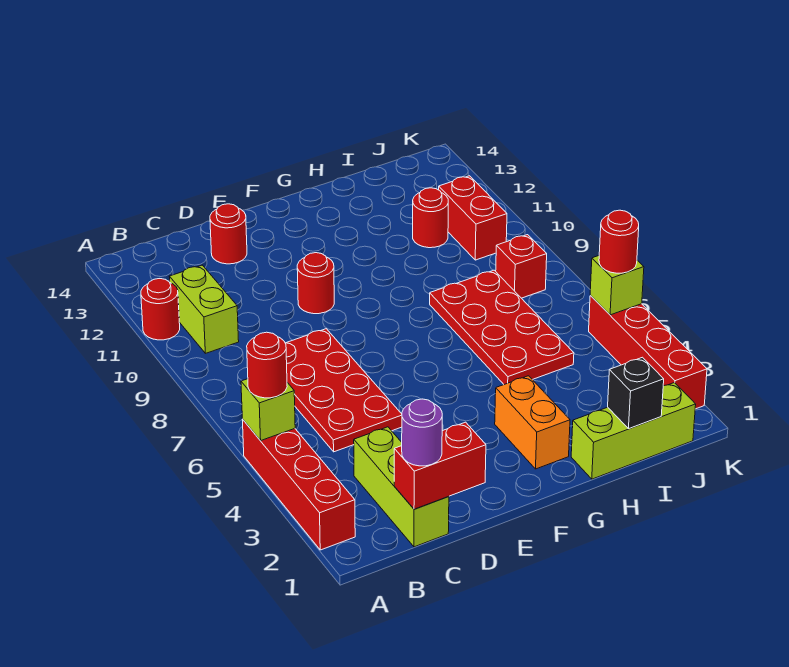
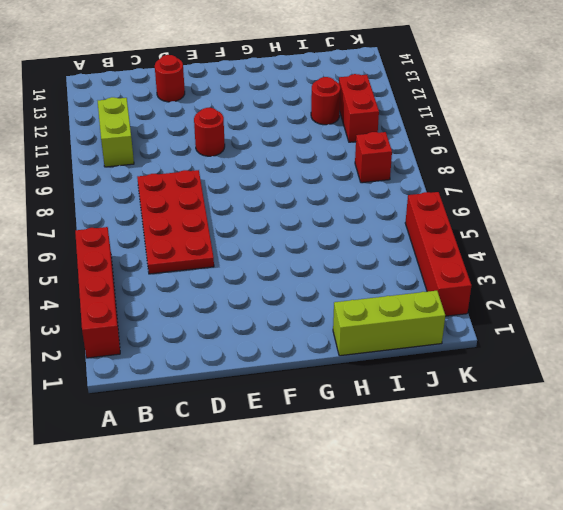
none -> red 1x1 round brick [141,279,180,340]
none -> lime 1x3 brick [354,427,449,547]
none -> orange 1x2 brick [495,376,570,469]

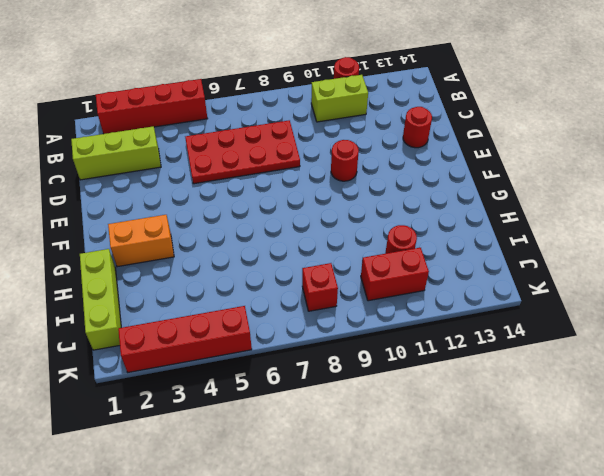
none -> red 2x4 plate [430,270,574,384]
none -> lime 1x1 brick [241,379,295,441]
none -> red 1x2 brick [394,422,486,509]

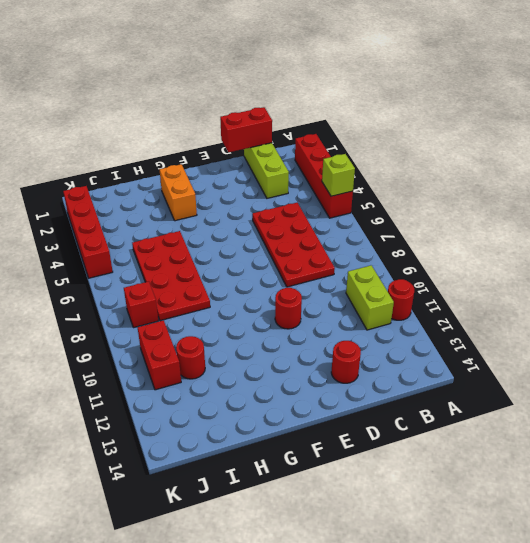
none -> lime 1x3 brick [571,383,696,479]
none -> black 1x1 brick [608,357,664,429]
none -> lime 1x1 brick [590,256,644,315]

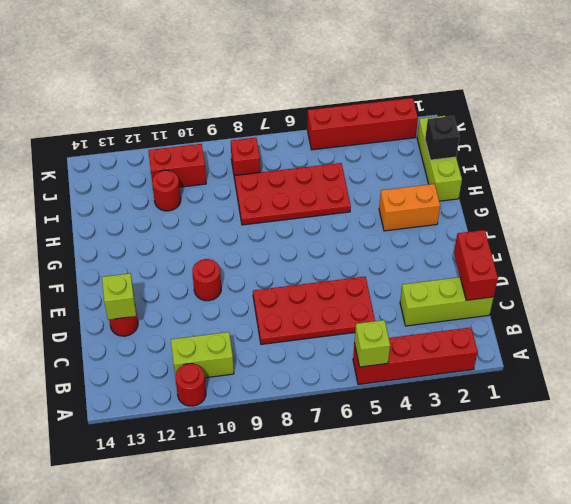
lime 1x1 brick [102,273,136,320] -> lime 1x1 brick moved to [590,256,644,315]
none -> red 1x1 round brick [247,332,287,398]
none -> purple 1x1 round brick [402,399,442,466]
none -> red 1x1 round brick [599,210,639,273]

